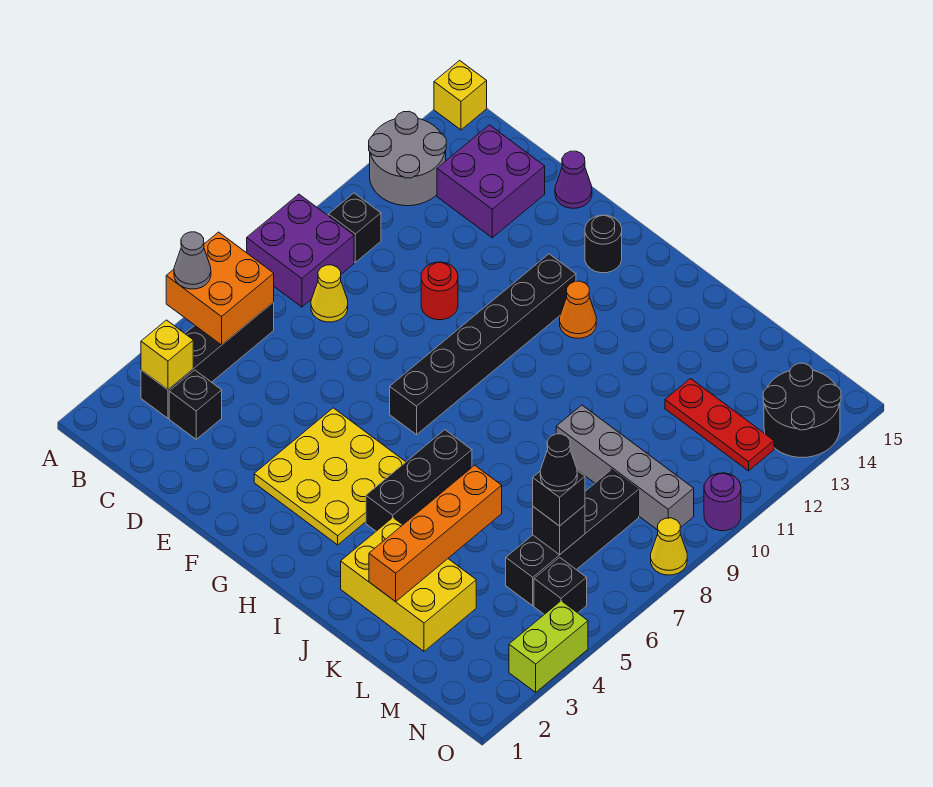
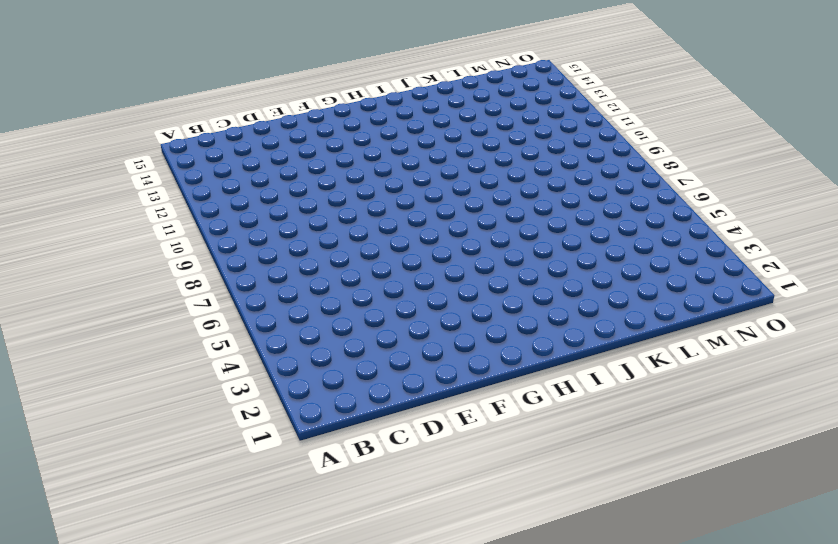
none -> purple 2x2 brick [247,194,354,307]
none -> grey 2x2 round brick [369,111,446,206]
none -> yellow 1x1 brick [434,60,487,130]
none -> black 1x4 brick [141,302,274,418]

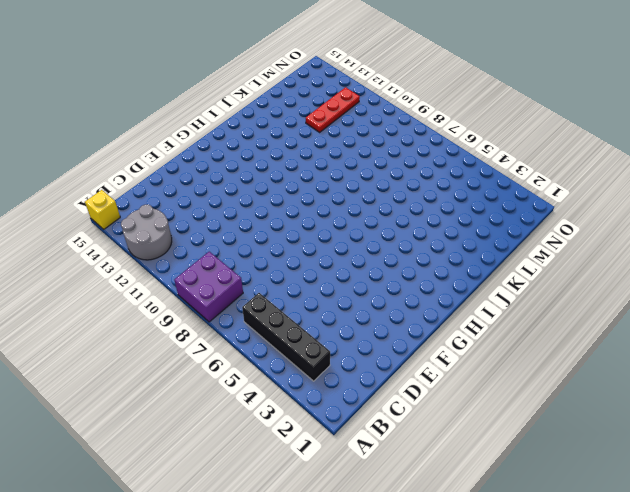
none -> black 1x1 brick [328,193,381,262]
none -> black 1x1 brick [169,370,222,439]
none -> yellow 1x1 cone [311,265,348,322]
none -> purple 2x2 brick [437,125,545,238]

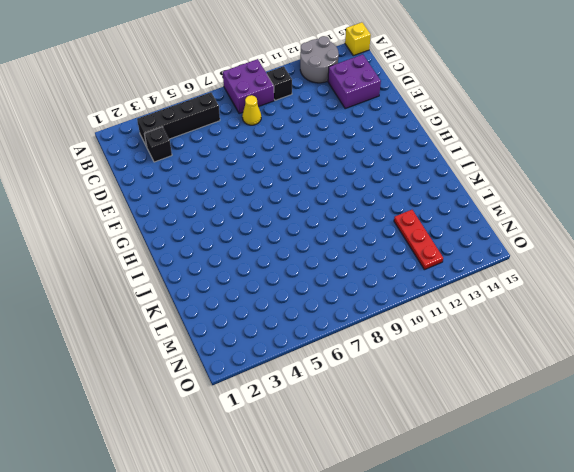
none -> red 1x1 round brick [421,262,458,320]
none -> purple 1x1 cone [555,151,592,208]
none -> yellow 3x3 plate [254,408,405,545]
none -> black 1x6 brick [390,254,576,435]

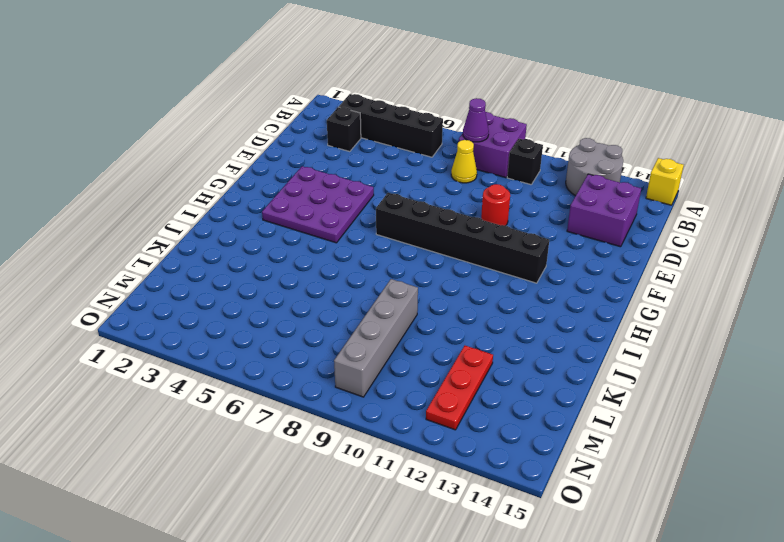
purple 1x1 cone [463,98,489,142] -> purple 1x1 cone moved to [555,151,592,208]
purple 3x3 plate [262,166,374,243] -> yellow 3x3 plate [254,408,405,545]
none -> black 1x1 round brick [585,215,622,273]
none -> orange 1x1 cone [560,281,596,338]
none -> black 1x3 brick [366,430,472,531]
none -> yellow 2x3 brick [341,518,476,651]

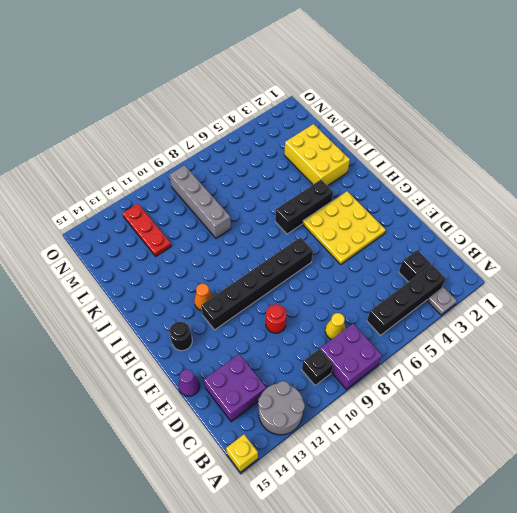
grey 1x1 plate [427,287,457,315] -> none
none -> black 1x4 brick [506,469,639,606]
none -> black 1x1 brick [534,557,587,614]
none -> black 2x2 round brick [763,363,841,458]
none -> lime 1x2 brick [509,601,588,692]

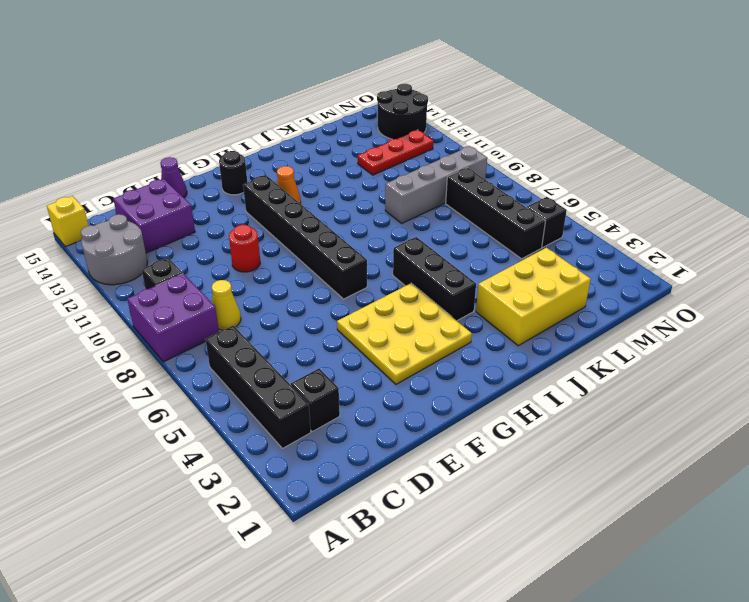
none -> lime 1x2 brick [509,601,588,692]
none -> yellow 1x1 cone [651,518,687,575]
none -> purple 1x1 round brick [704,473,741,531]
none -> orange 2x2 brick [166,232,274,345]

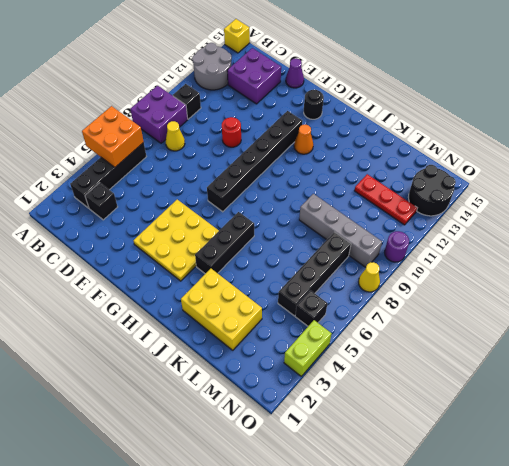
none -> yellow 1x1 brick [141,320,193,390]
none -> orange 1x4 brick [369,465,502,602]
none -> black 1x1 brick [533,505,585,555]
none -> grey 1x1 cone [174,232,211,289]

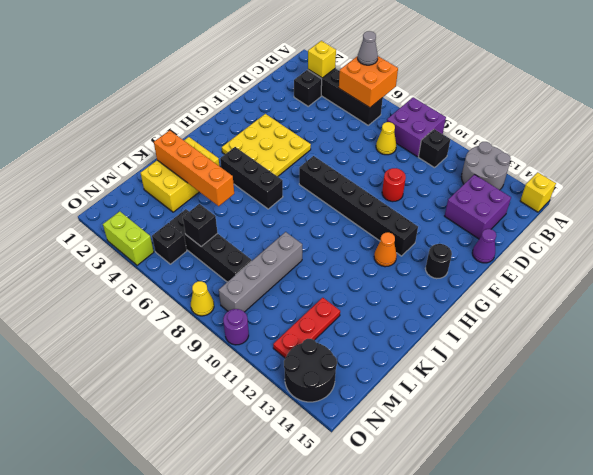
none -> black 1x1 brick [533,471,585,526]
none -> black 1x1 cone [540,434,577,491]

